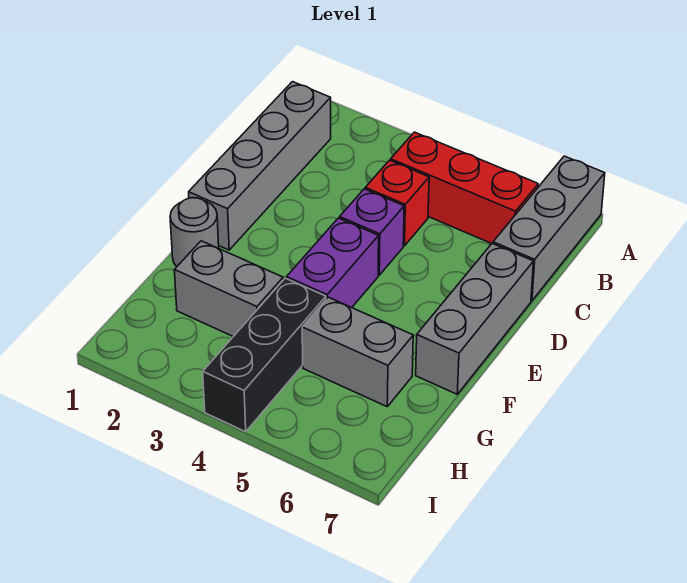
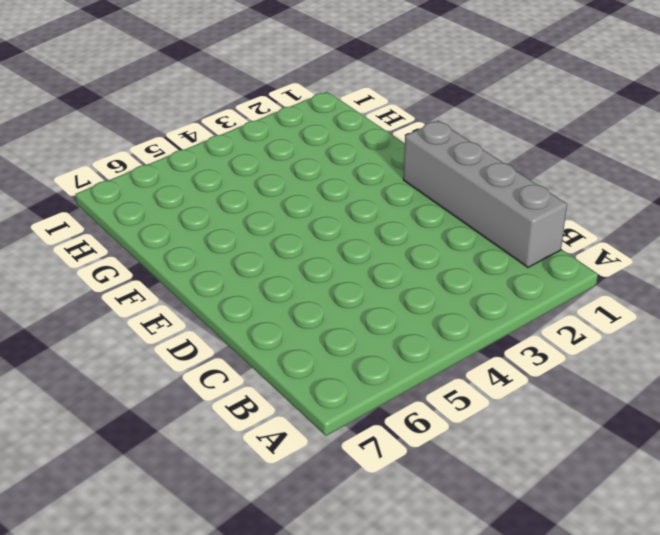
none -> grey 1x3 brick [493,156,605,301]
none -> red 1x3 brick [391,132,538,244]

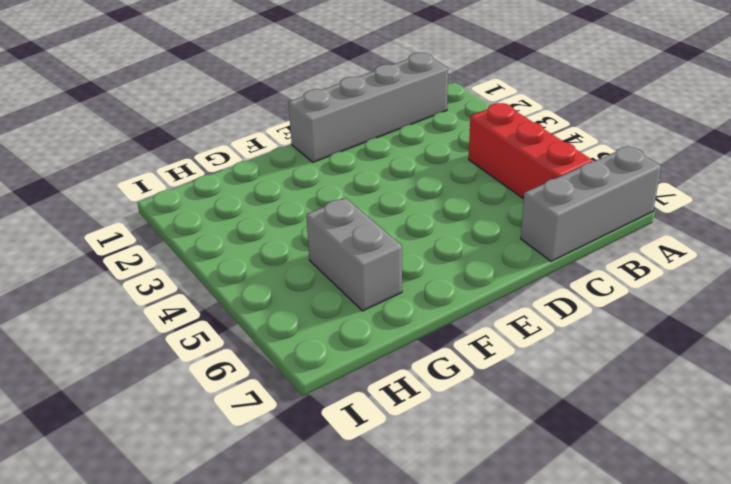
none -> red 1x1 brick [365,160,429,246]
none -> purple 1x1 brick [340,189,404,275]

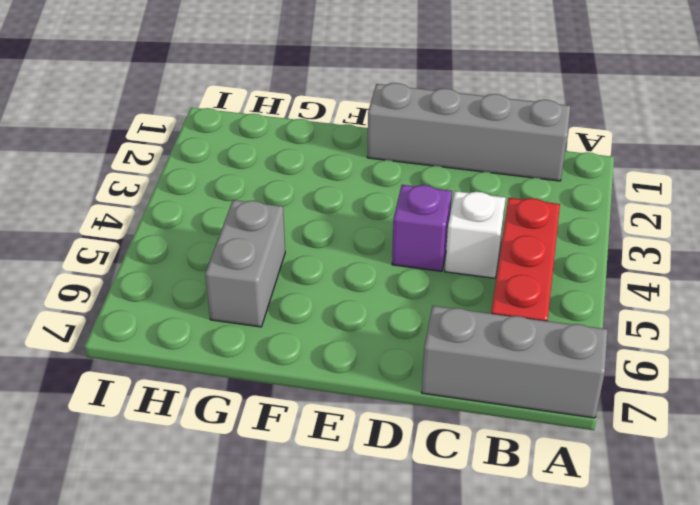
white 1x1 brick [445,191,506,278] -> red 1x1 brick [365,160,429,246]
none -> grey 1x3 brick [416,243,534,394]
none -> purple 1x2 brick [286,218,379,308]

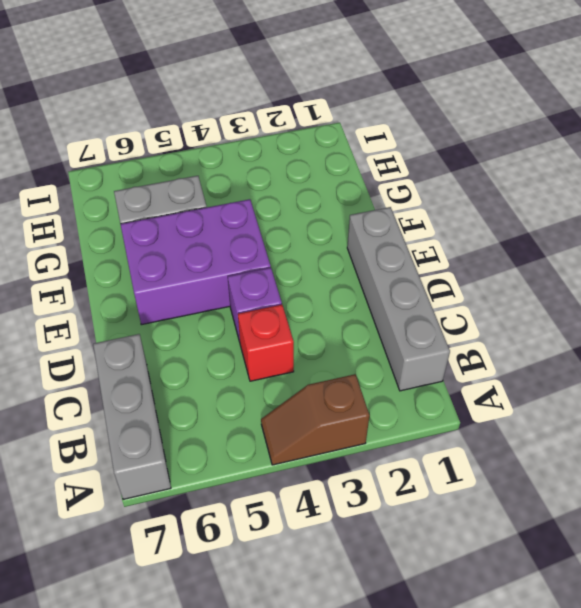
brown 1x2 slope [261,374,370,465] -> none
purple 2x3 brick [121,199,271,325] -> purple 1x2 brick [286,218,379,308]
none -> red 1x3 brick [391,132,538,244]
none -> grey 1x3 brick [416,243,534,394]

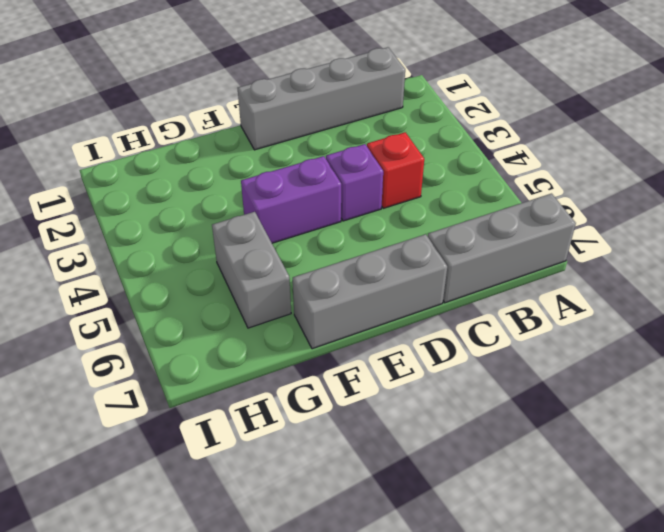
none -> red 1x3 brick [391,132,538,244]
none -> grey 1x1 round brick [170,198,219,266]

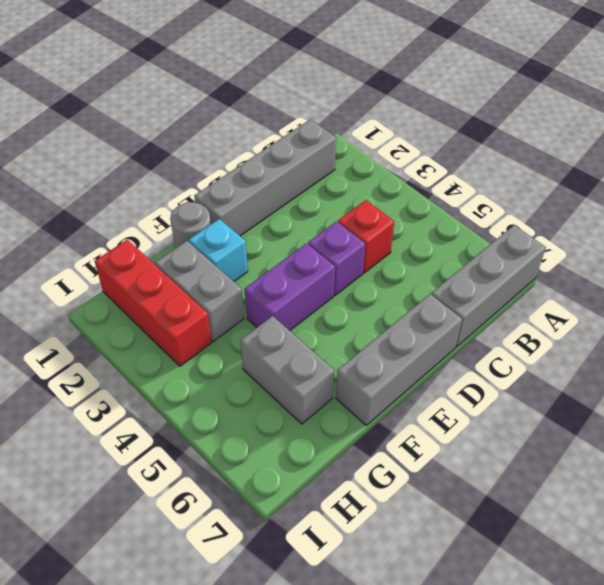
cyan 1x1 brick [189,219,248,281] -> none
red 1x3 brick [95,239,212,366] -> red 1x3 brick moved to [391,132,538,244]
none -> black 1x3 brick [203,278,326,432]

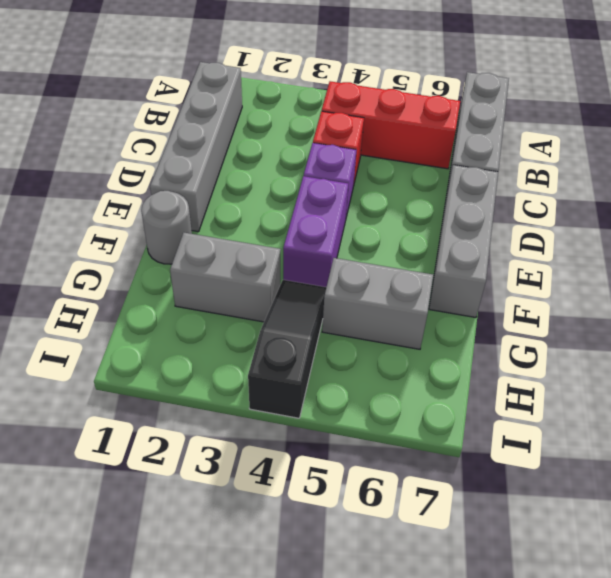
black 1x3 slope [248,280,326,418] -> black 1x3 brick [203,278,326,432]

